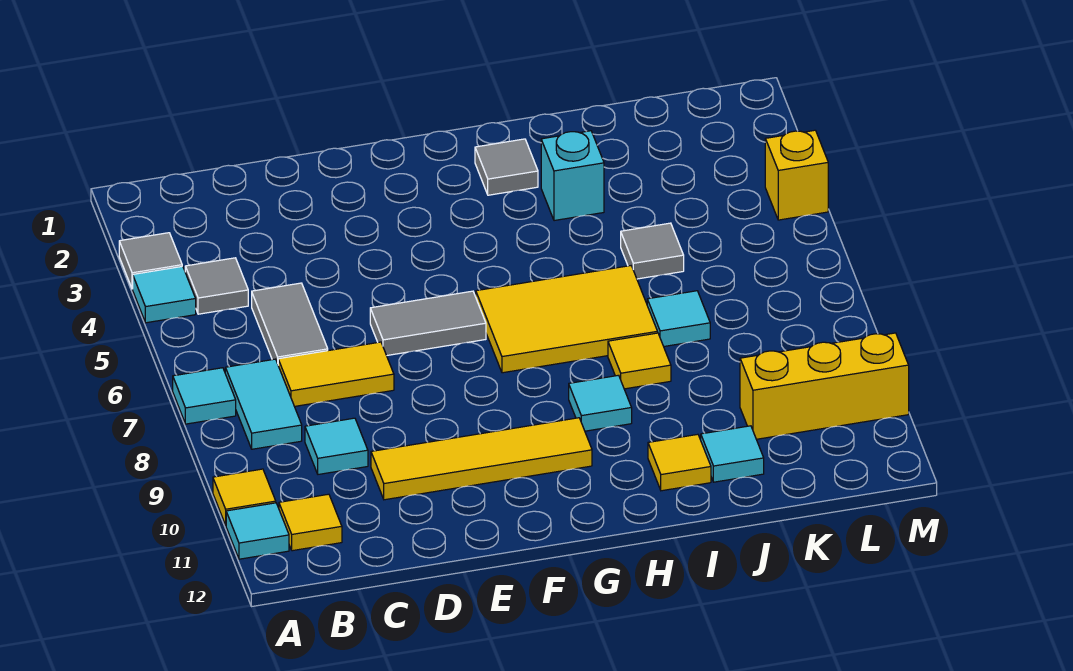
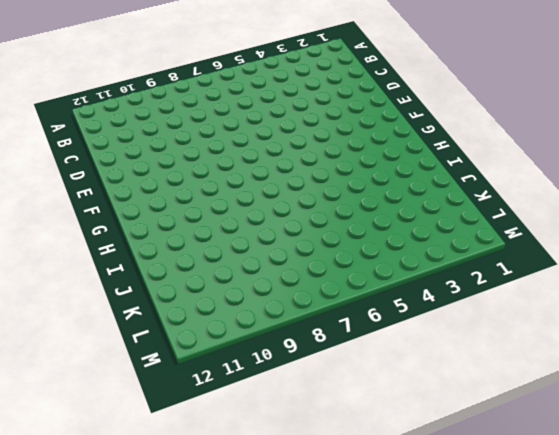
none -> grey 1x1 tile [119,233,182,289]
none -> cyan 1x1 tile [133,266,196,323]
none -> cyan 1x1 tile [173,368,236,424]

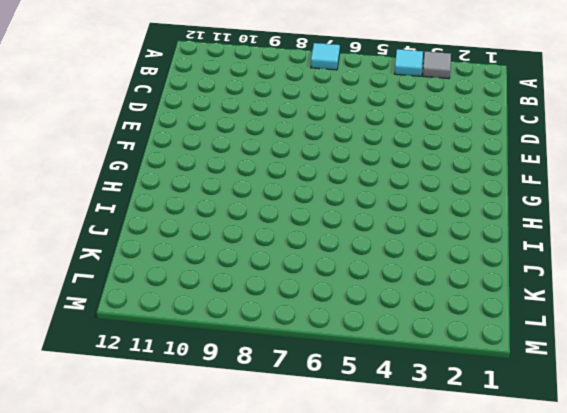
none -> yellow 1x1 tile [213,469,276,525]
none -> cyan 1x1 tile [226,503,289,559]
none -> grey 1x1 tile [185,258,248,314]

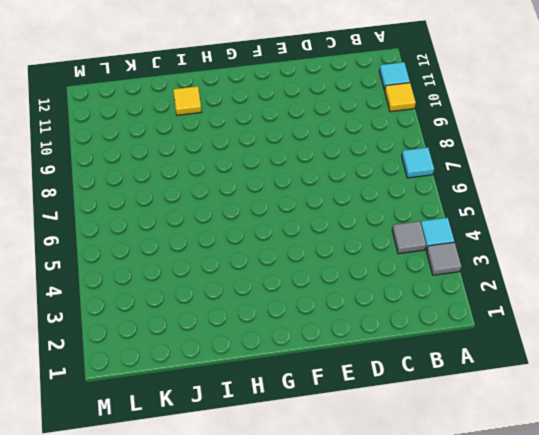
none -> cyan 1x2 tile [225,359,302,449]
none -> yellow 1x1 tile [279,494,342,551]
none -> grey 1x2 tile [252,283,328,363]

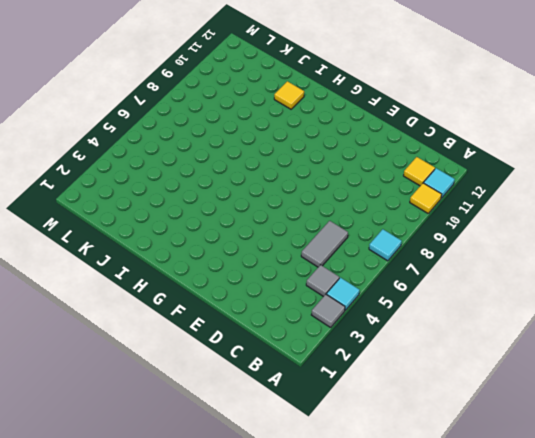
none -> cyan 1x2 tile [225,359,302,449]
none -> yellow 1x2 tile [278,342,394,406]
none -> cyan 1x1 tile [305,418,368,474]

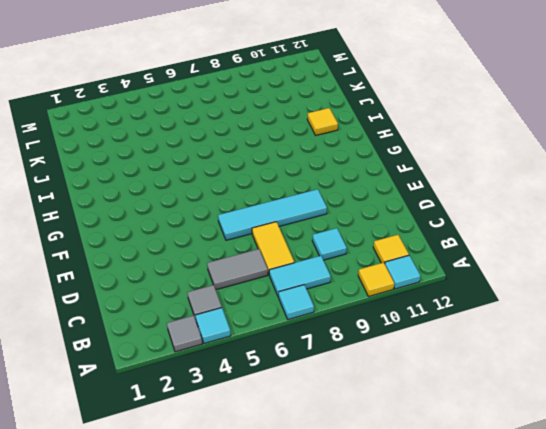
cyan 1x4 tile [218,189,327,240] -> grey 1x2 tile [370,291,486,356]
none -> yellow 1x4 tile [371,418,592,500]
none -> yellow 2x3 tile [476,266,658,373]
none -> grey 1x1 tile [475,139,538,195]

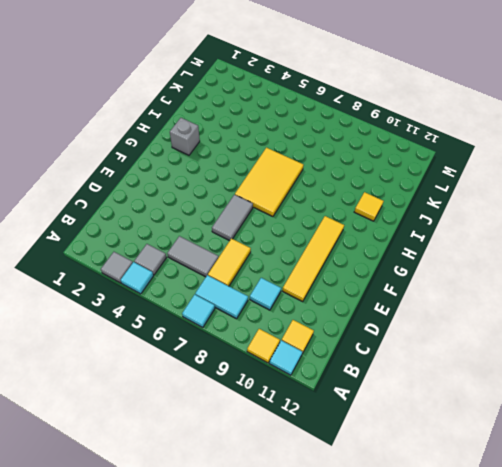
grey 1x1 brick [170,118,200,155] -> grey 1x1 tile [475,139,538,195]
none -> cyan 1x1 tile [569,375,632,431]
none -> cyan 1x1 brick [541,131,604,221]
none -> yellow 1x1 tile [608,333,671,389]

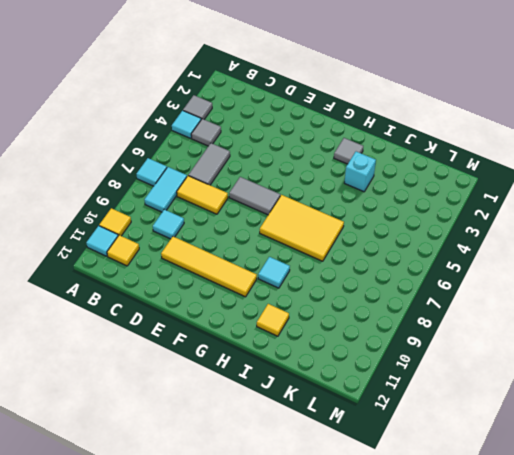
none -> yellow 1x1 tile [608,333,671,389]
none -> grey 1x1 tile [621,223,684,279]
none -> cyan 1x1 tile [647,291,710,346]

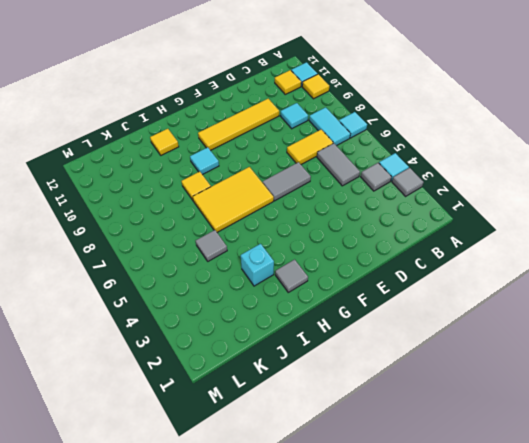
none -> cyan 1x1 tile [647,291,710,346]
none -> cyan 1x1 tile [701,426,764,482]
none -> yellow 1x3 brick [740,333,909,439]

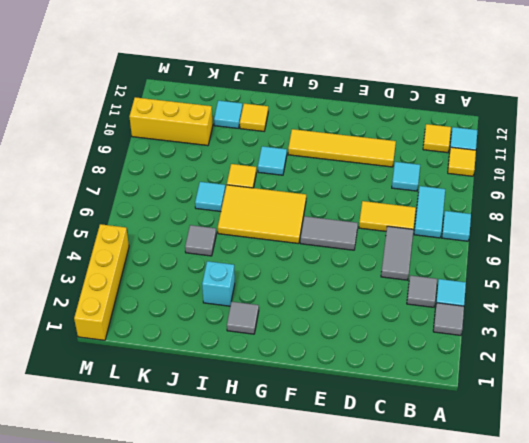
yellow 1x4 brick [74,224,129,340] -> yellow 1x1 brick [765,130,828,220]

